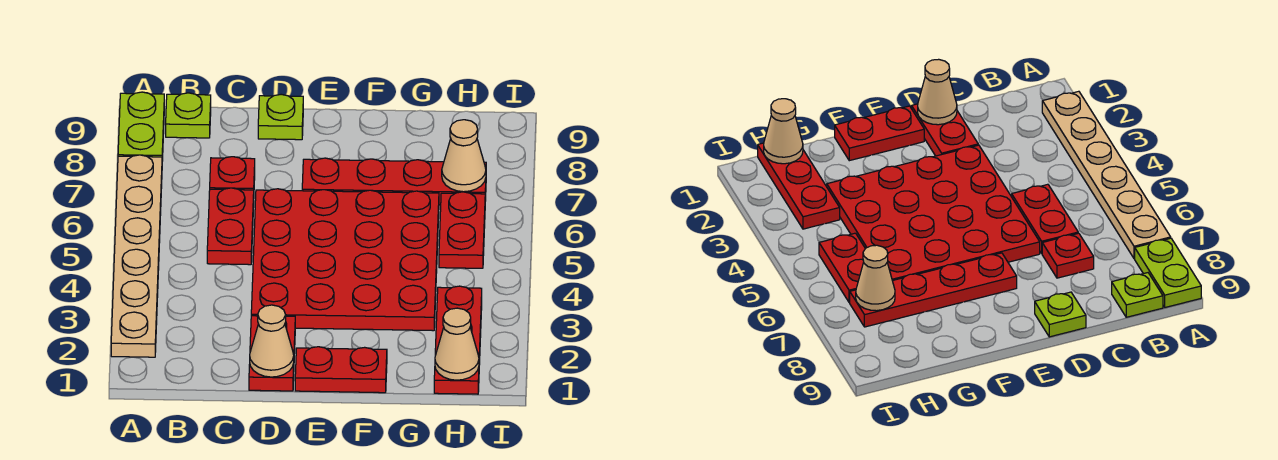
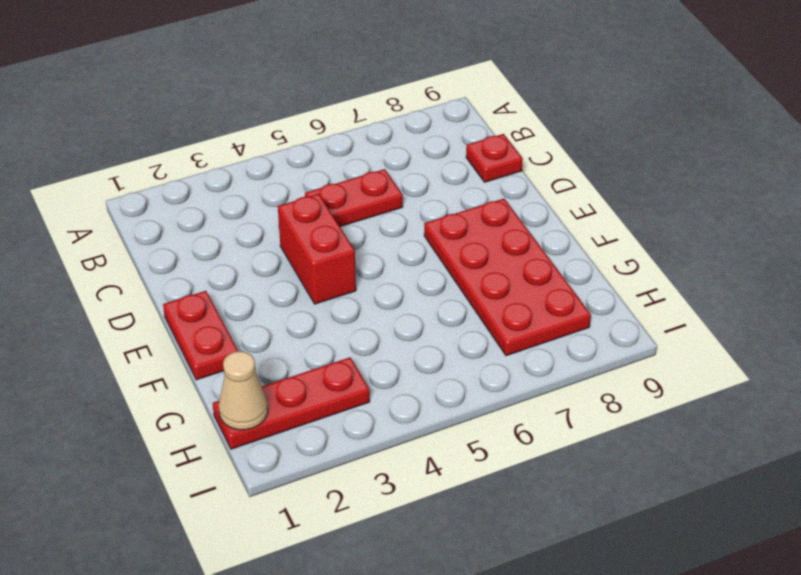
red 1x1 plate [466,134,523,182] -> red 1x1 plate moved to [210,157,255,190]
red 1x2 brick [278,194,356,304] -> red 4x4 plate [251,189,439,331]
red 2x4 plate [424,199,591,356] -> red 1x4 plate [302,158,486,205]
none -> tan 1x6 plate [111,155,162,357]
none -> lime 1x2 plate [118,92,164,161]
none -> lime 1x1 plate [166,93,211,138]

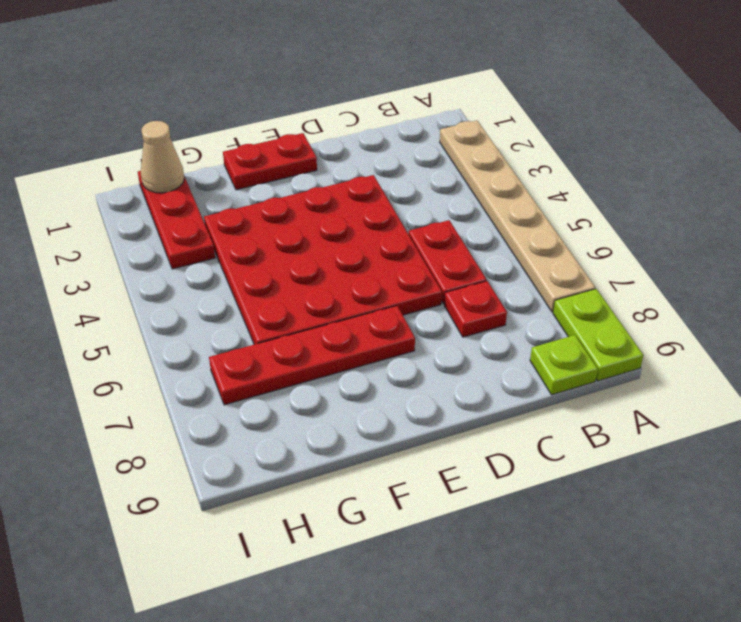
none -> red 1x2 plate [249,316,295,391]
none -> lime 1x1 plate [258,94,303,140]
none -> red 1x2 plate [439,192,485,268]

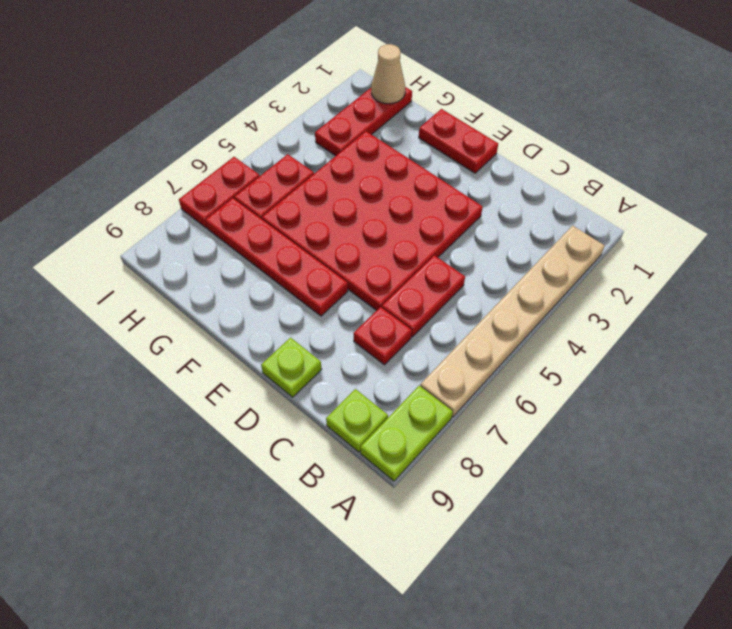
red 1x2 plate [179,157,260,228] -> red 1x2 plate moved to [249,316,295,391]
none -> tan 1x1 cone [250,305,294,377]
none -> tan 1x1 cone [442,120,486,192]

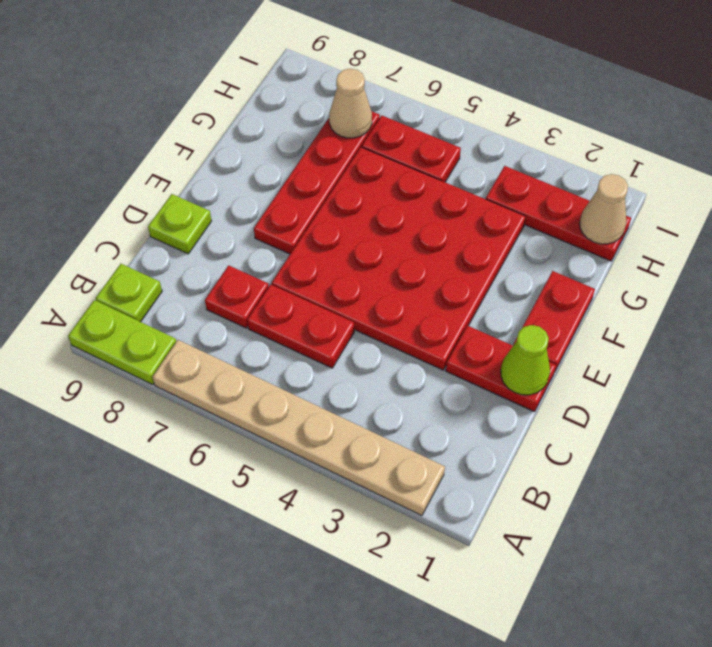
lime 1x1 cone [501,325,550,395] -> tan 1x1 cone [250,305,294,377]

